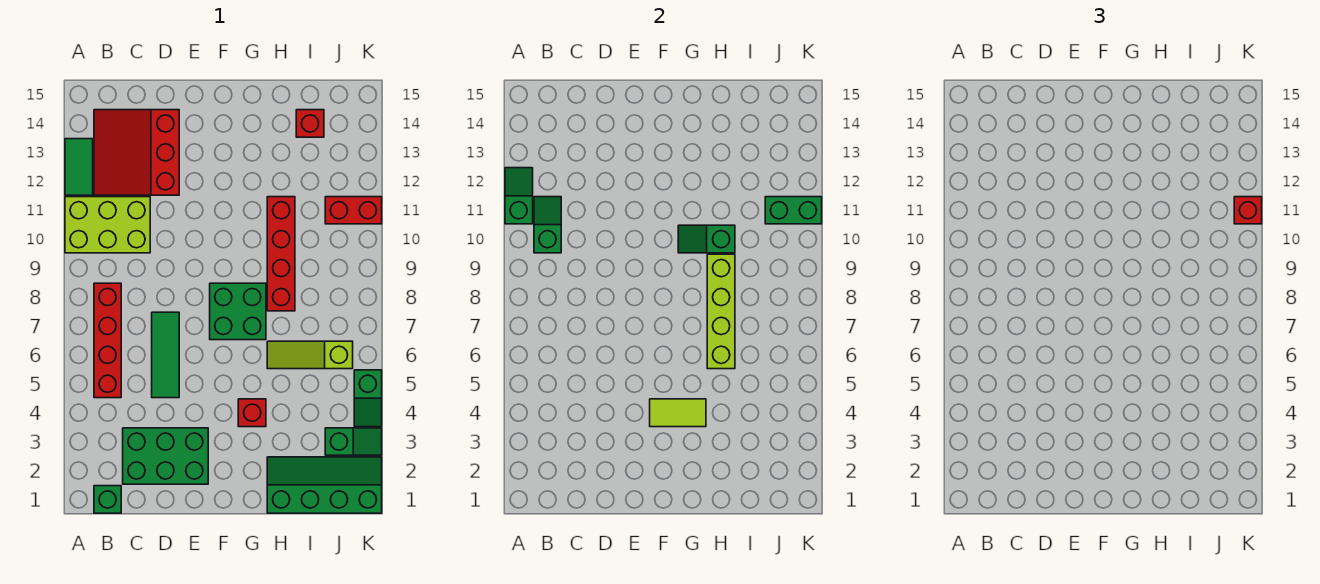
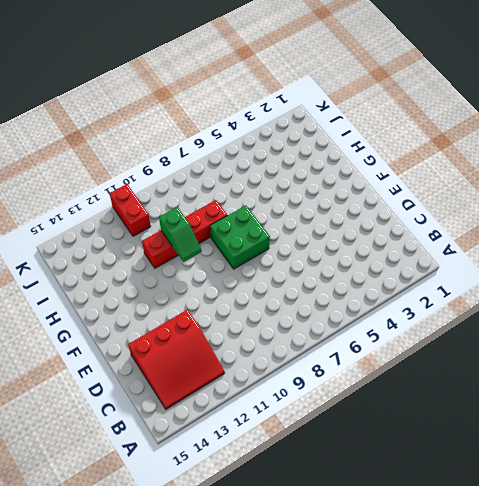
none -> lime 2x3 brick [65,197,150,253]
none -> green 1x2 tile [65,139,93,195]
none -> green 1x1 brick [94,486,121,513]

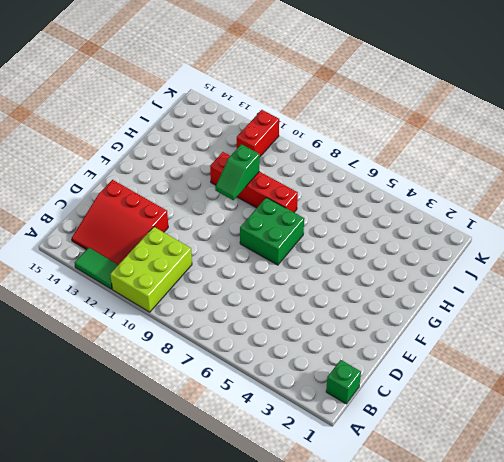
none -> red 1x4 brick [94,283,121,398]
none -> green 2x3 brick [123,428,208,484]
none -> green 1x3 tile [152,312,179,398]

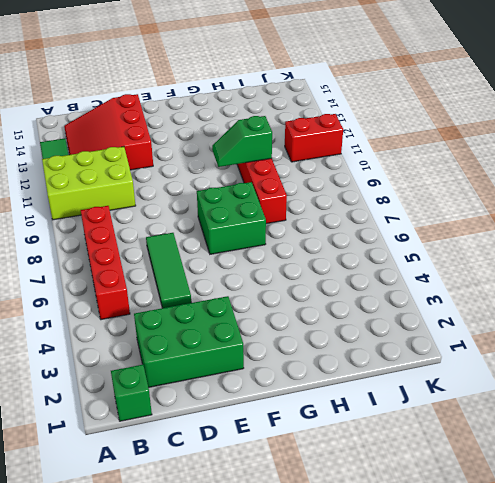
none -> red 1x1 brick [238,399,266,427]
none -> green 2x4 slope [267,457,382,513]
none -> lime 1x3 slope [267,341,353,369]

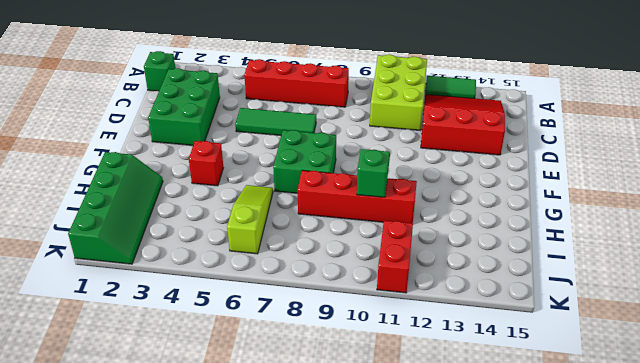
none -> red 1x1 brick [296,110,324,137]
none -> green 1x2 slope [325,428,382,455]
none -> green 1x2 slope [354,370,382,427]

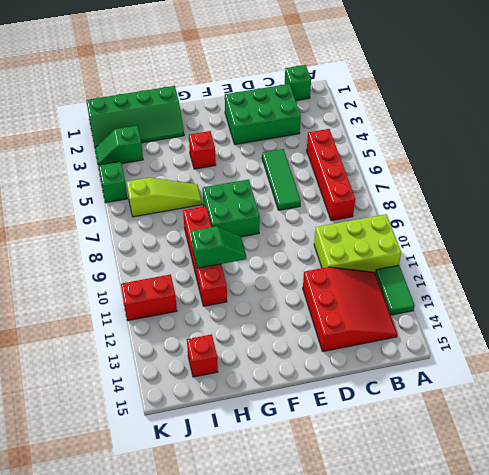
none -> green 1x2 slope [505,168,533,224]
none -> green 1x2 slope [534,197,561,253]
none -> lime 1x2 tile [650,399,706,427]

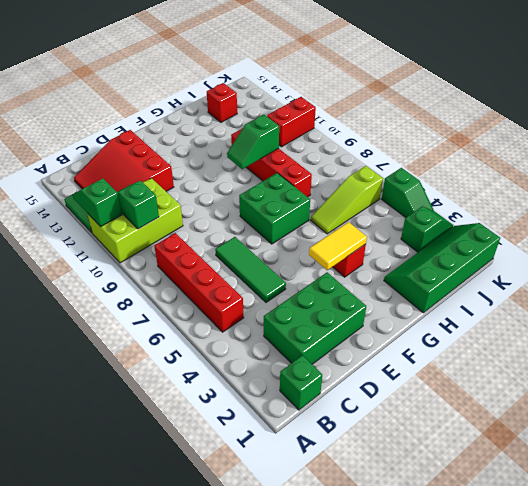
yellow 1x2 tile [309,222,367,270] -> lime 1x2 tile [650,399,706,427]
none -> lime 1x4 brick [707,254,735,369]
none -> green 1x2 brick [765,197,822,224]
none -> red 1x1 brick [1234,197,1262,224]

